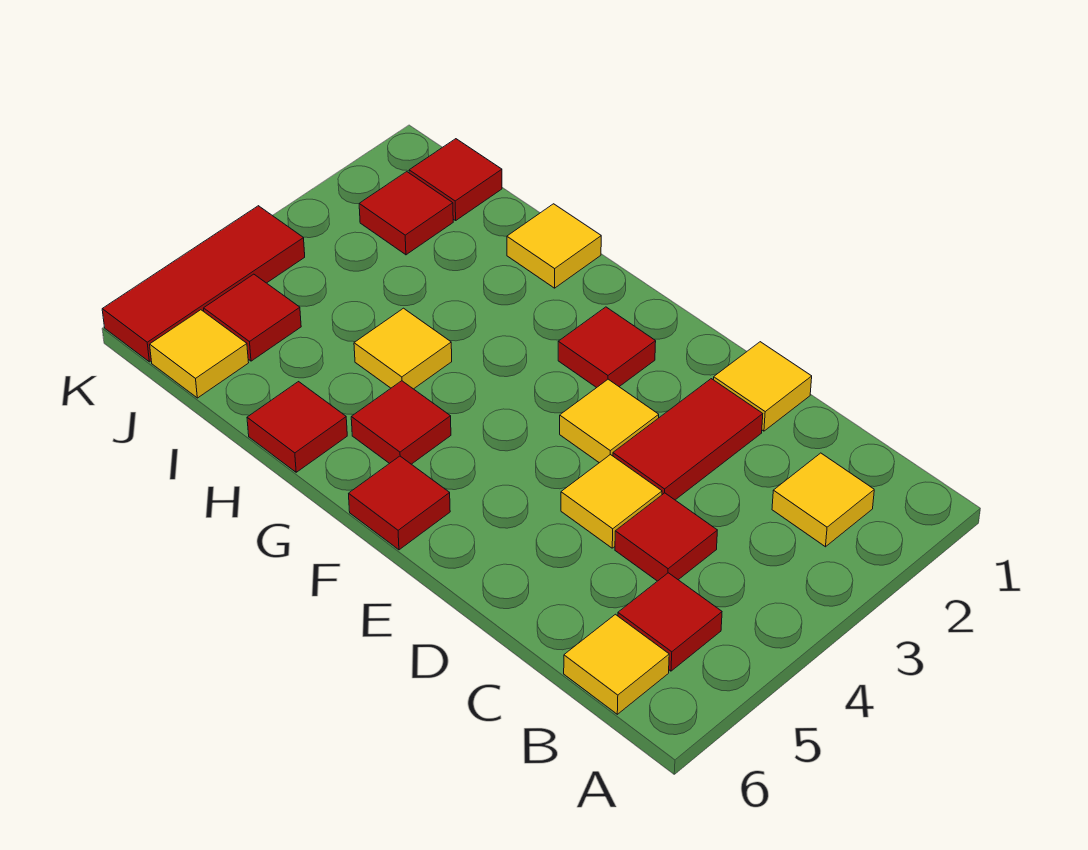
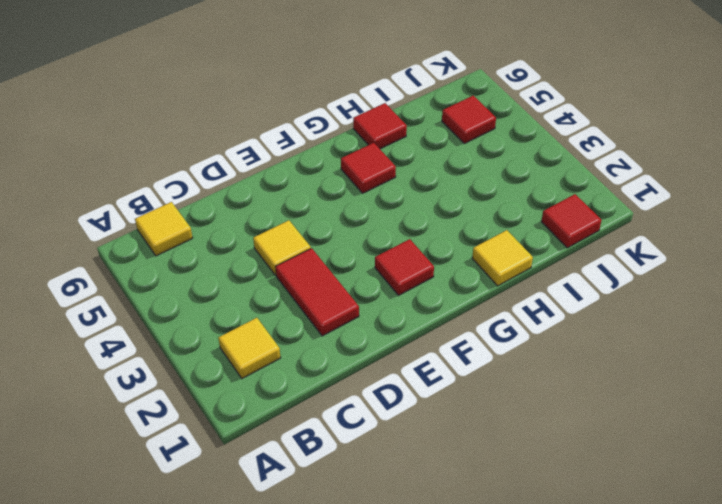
none -> red 1x1 tile [618,573,722,671]
none -> red 1x1 tile [615,493,717,581]
none -> yellow 1x1 tile [714,342,812,431]

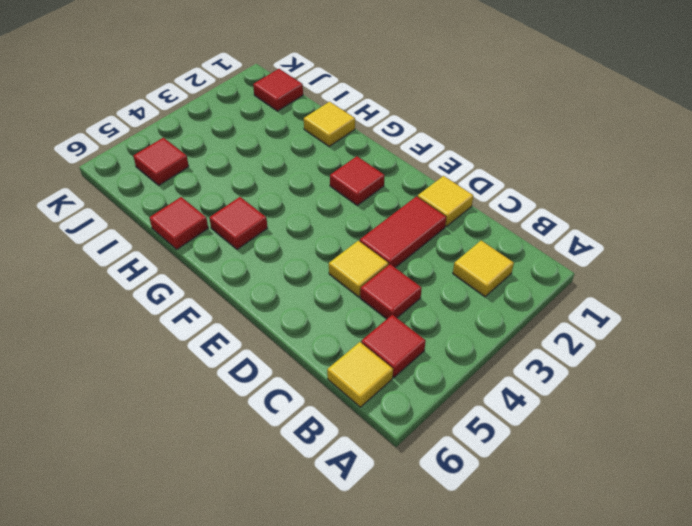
none -> yellow 1x1 tile [560,379,659,463]
none -> red 1x1 tile [349,456,450,550]
none -> yellow 1x1 tile [354,308,452,389]

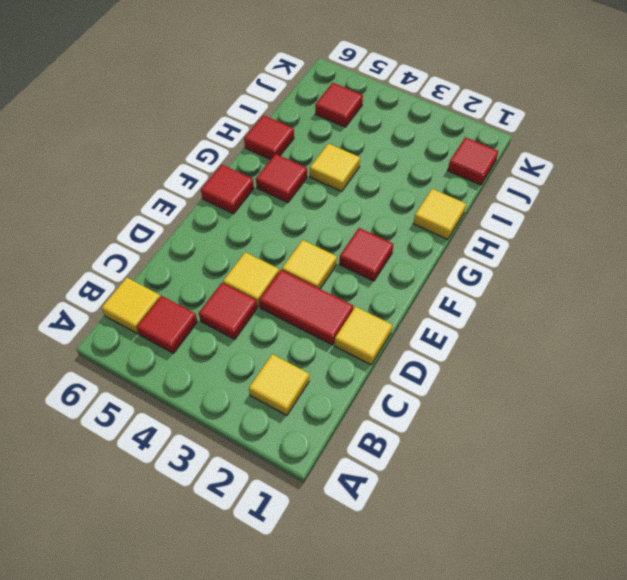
none -> red 1x1 tile [359,172,453,255]
none -> yellow 1x1 tile [150,310,249,398]
none -> red 1x3 tile [102,206,305,362]

